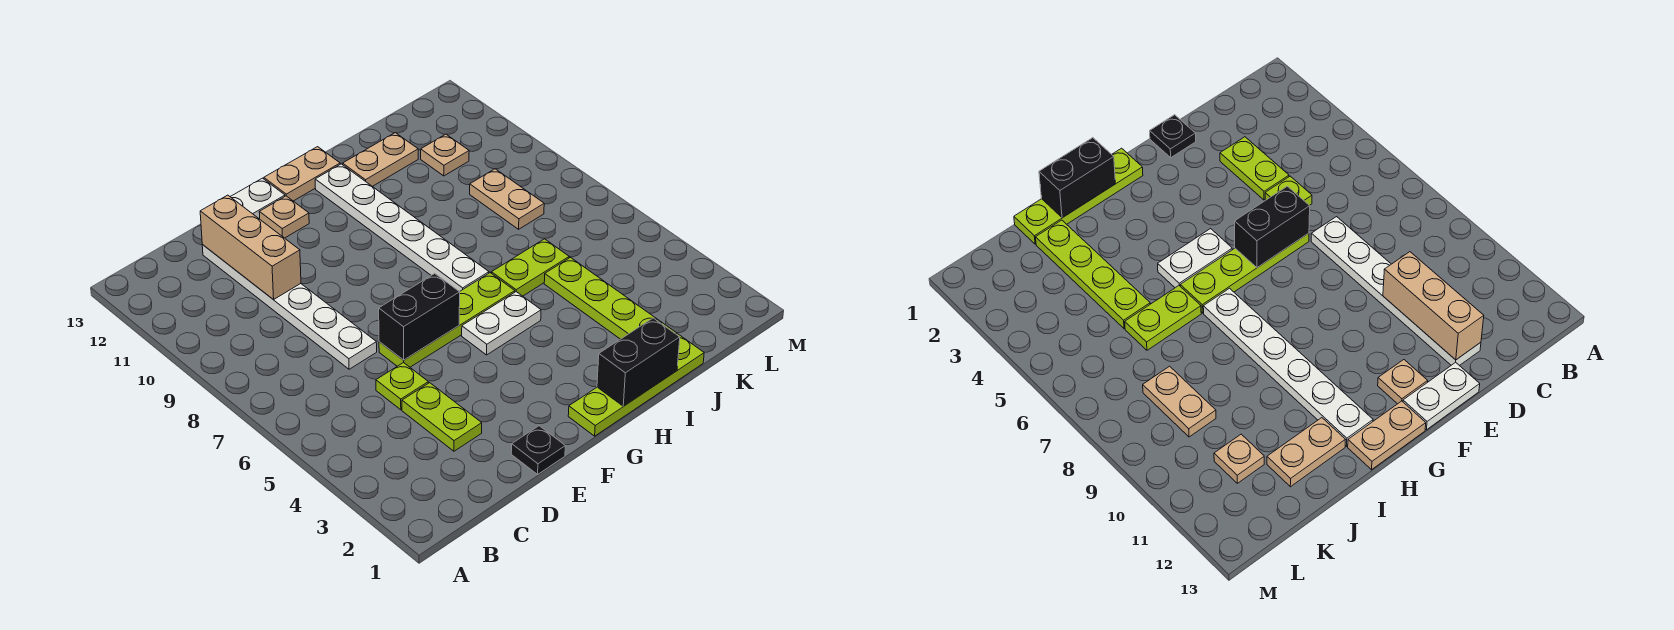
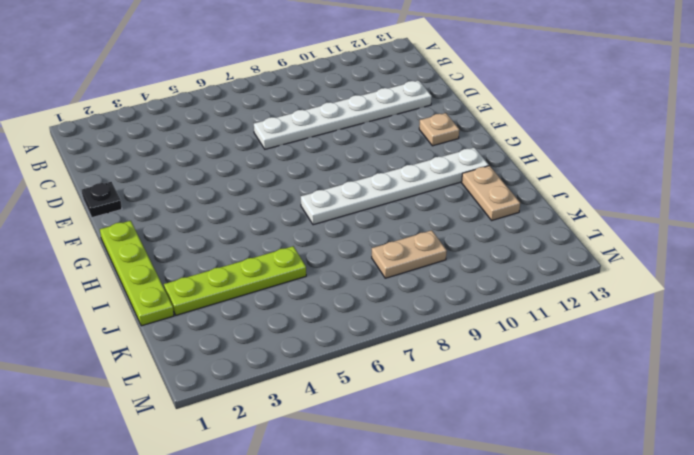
none -> lime 1x2 plate [402,383,482,451]
none -> lime 1x1 plate [376,362,428,410]
none -> lime 1x4 plate [379,273,515,367]

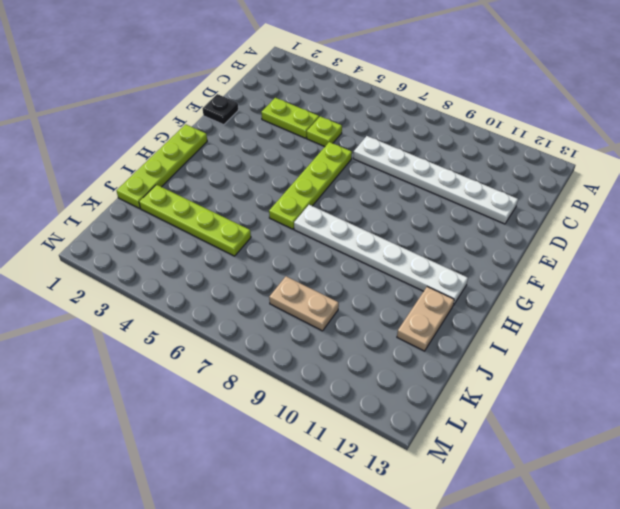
none -> white 1x2 plate [230,178,285,219]
none -> tan 1x1 plate [259,196,309,238]
none -> white 1x2 plate [462,292,541,355]

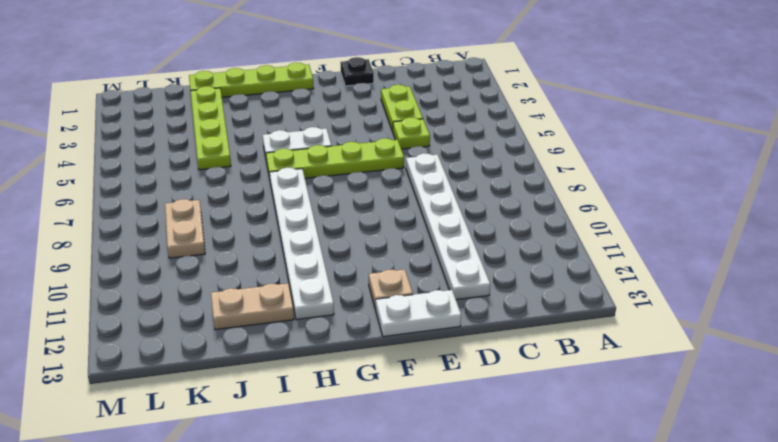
none -> tan 1x2 plate [264,147,340,201]
none -> lime 1x2 plate [491,239,569,296]
none -> tan 1x1 plate [421,134,469,176]

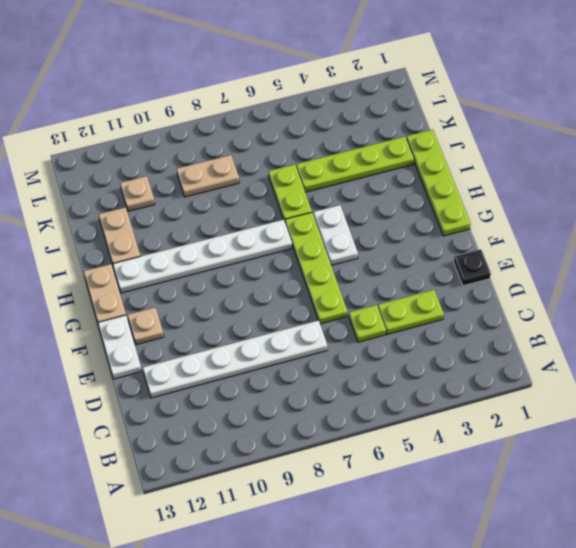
none -> tan 1x3 brick [200,195,301,300]
none -> black 1x2 brick [379,274,460,360]
none -> black 1x2 brick [597,318,680,406]

